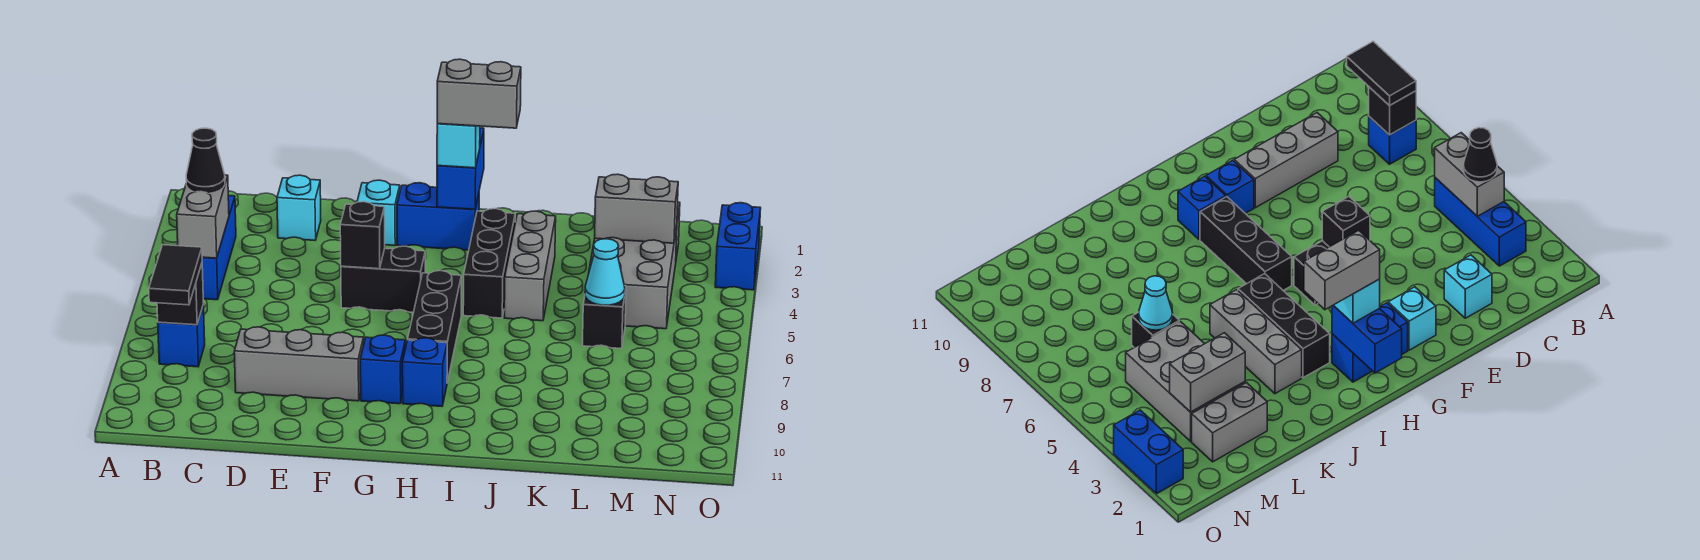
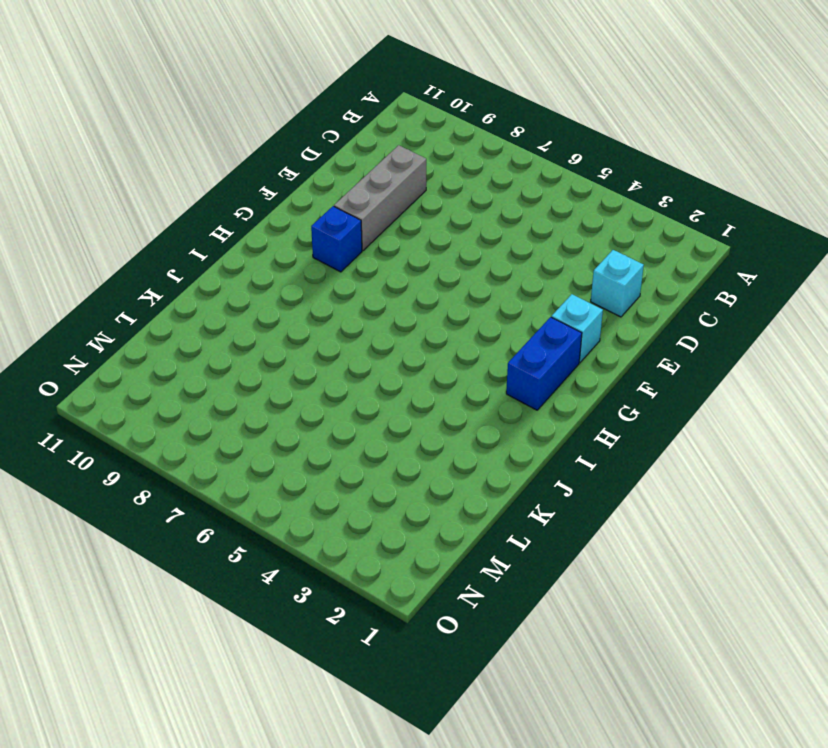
none -> blue 1x3 brick [202,196,236,300]
none -> blue 1x1 brick [158,304,205,367]
none -> black 1x2 brick [341,246,425,312]

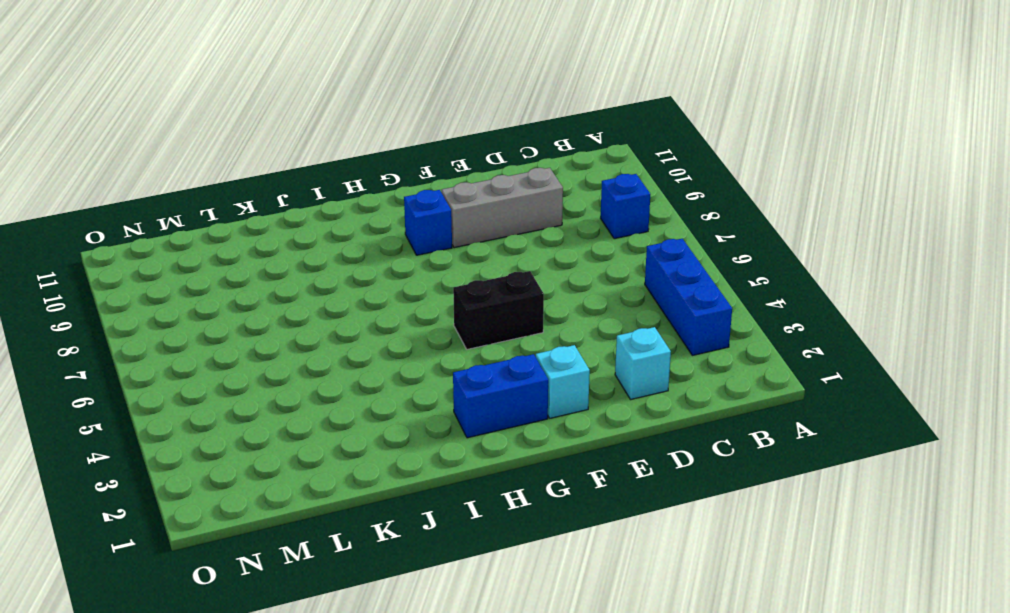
none -> black 1x3 brick [408,271,461,382]
none -> blue 1x1 brick [402,338,447,406]
none -> black 1x3 brick [463,209,515,318]

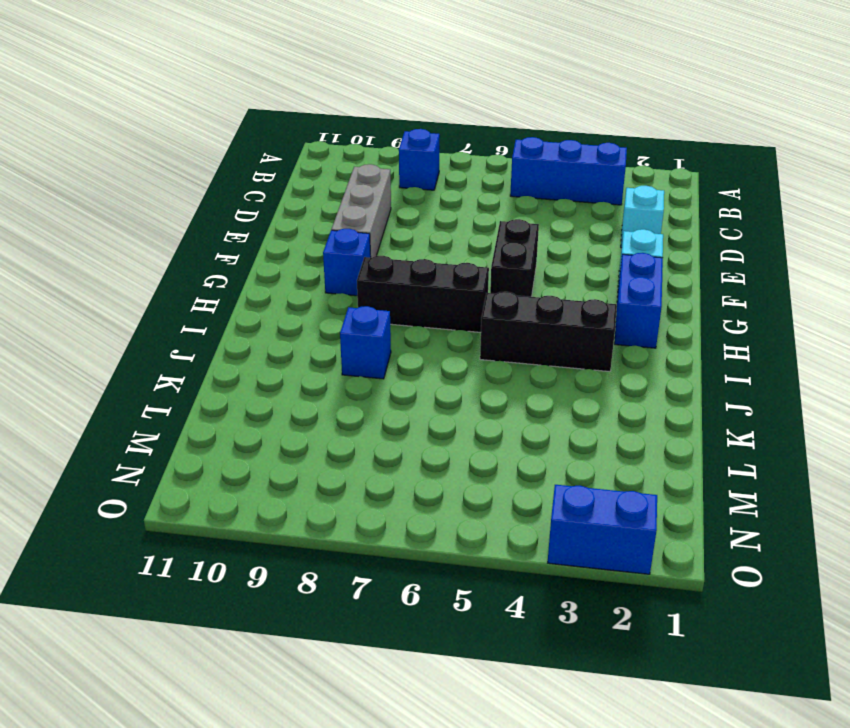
blue 1x1 brick [340,306,391,379] -> blue 1x1 brick moved to [402,338,447,406]
none -> grey 1x3 brick [504,211,556,321]
none -> grey 1x2 brick [1192,383,1267,462]
none -> grey 2x3 brick [589,227,677,329]

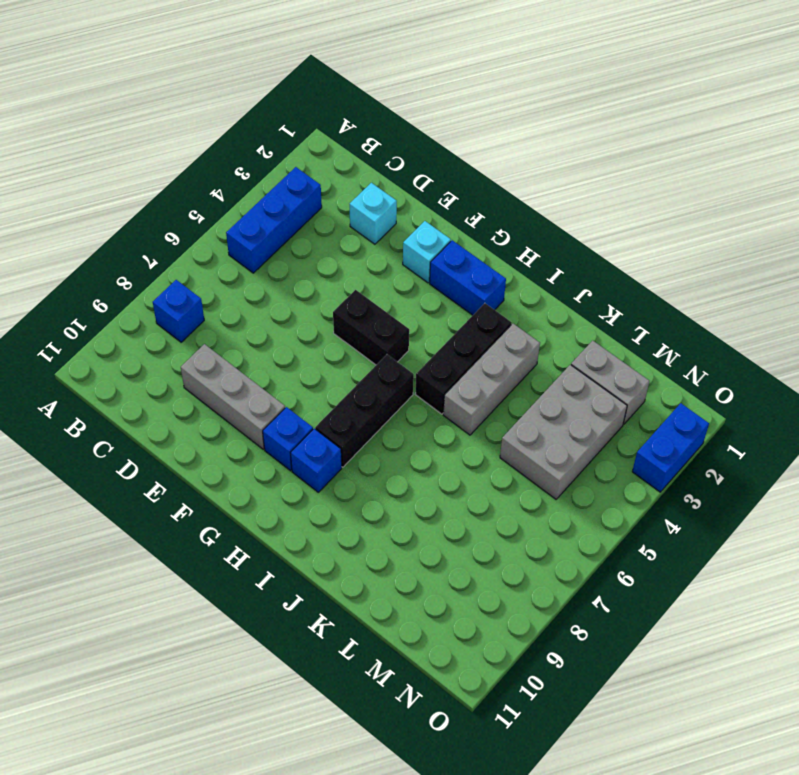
none -> black 1x1 brick [582,286,626,349]
none -> grey 1x2 brick [177,175,229,258]
none -> black 1x1 brick [157,264,203,325]

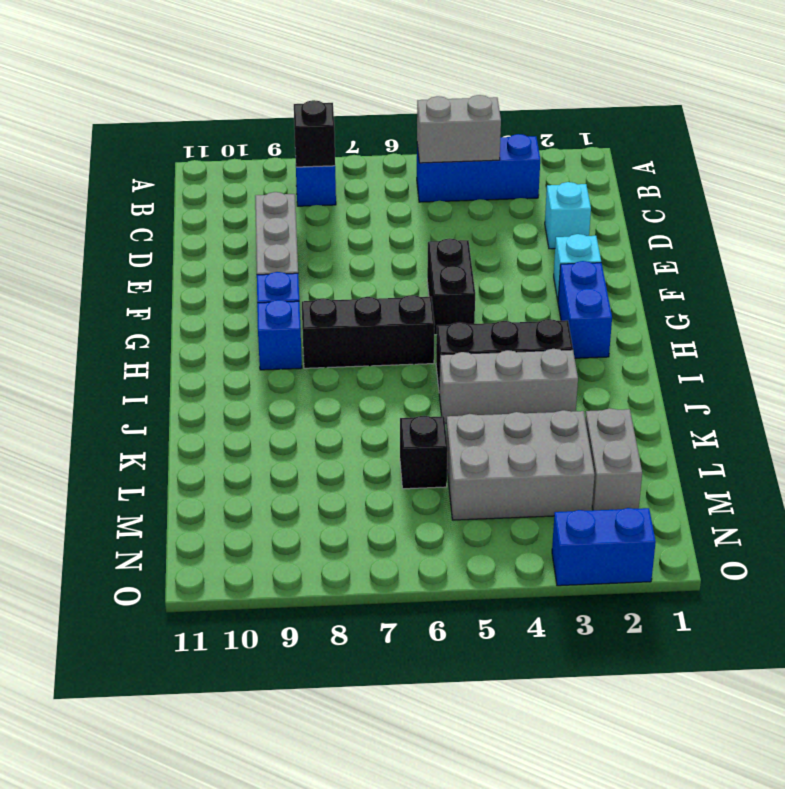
none -> black 1x1 brick [340,202,385,269]
none -> blue 1x2 brick [437,128,484,209]
none -> grey 1x2 brick [595,174,678,243]

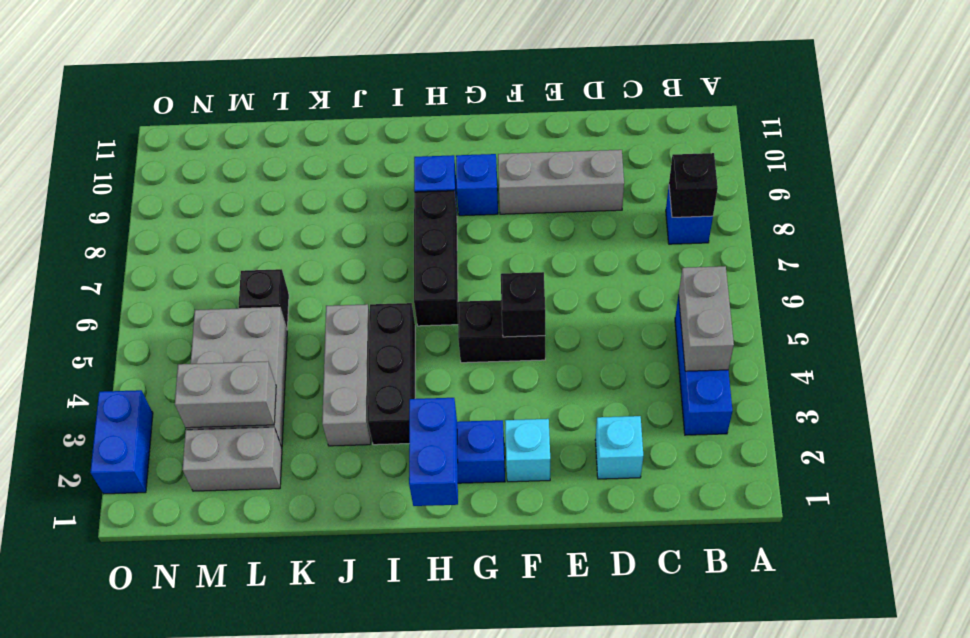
none -> cyan 1x1 cone [585,239,625,305]
none -> black 1x1 cone [186,128,225,194]
none -> black 1x2 tile [149,245,202,305]

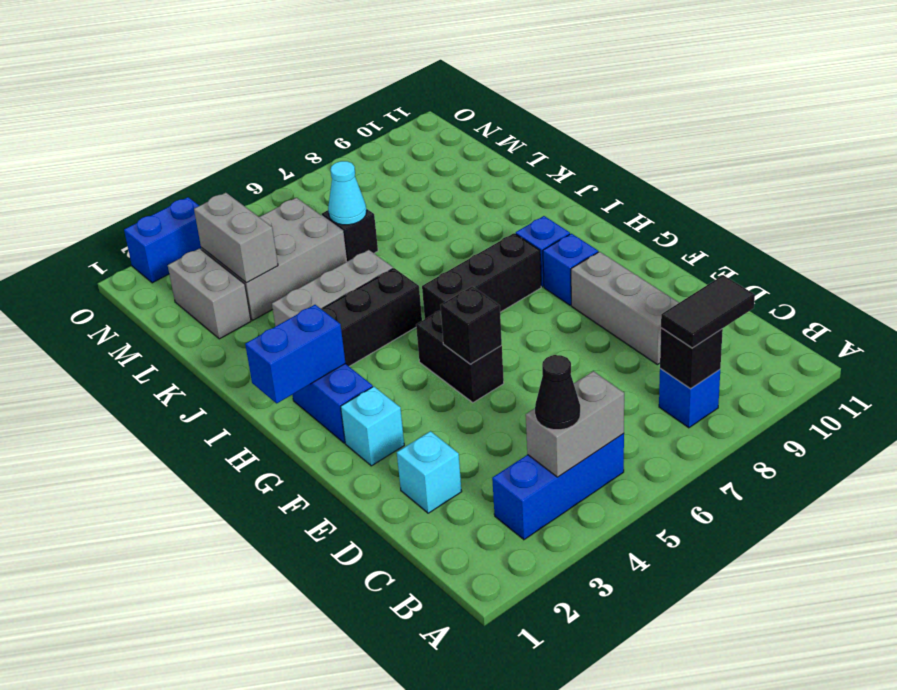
none -> cyan 1x1 brick [437,124,480,168]
none -> grey 1x2 brick [437,59,521,128]

